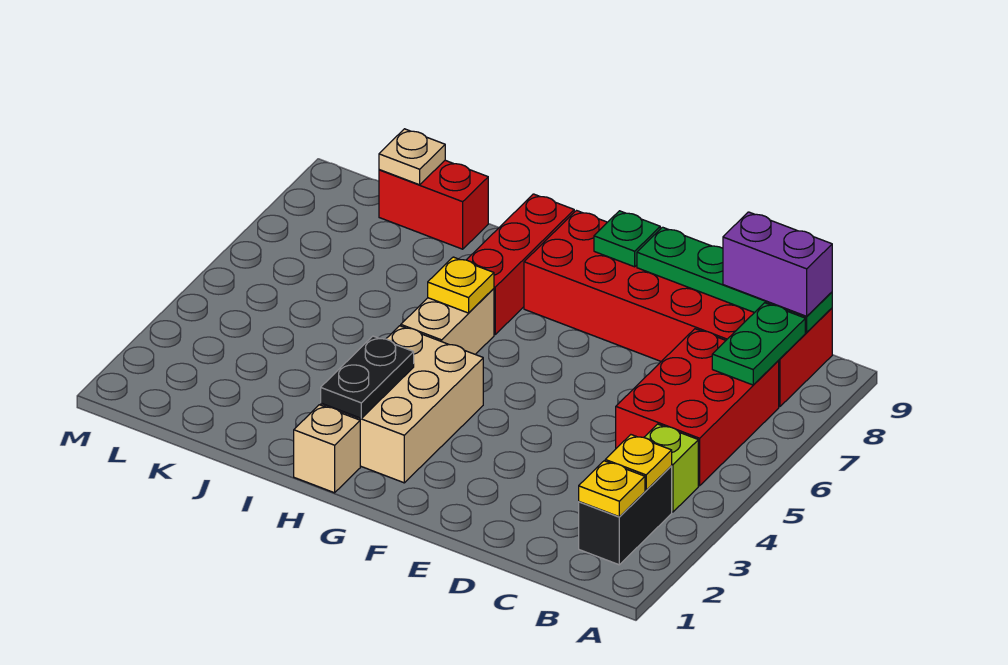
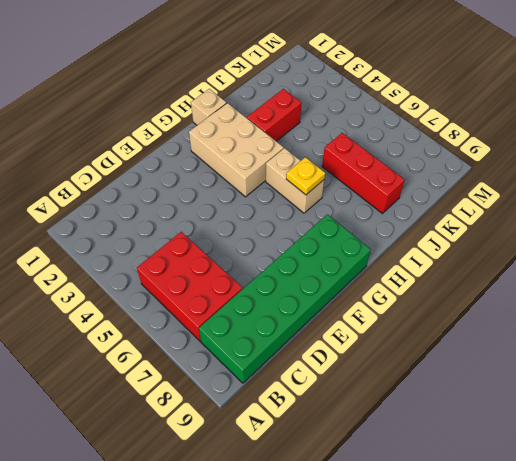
green 2x6 brick [199,214,371,383] -> red 2x6 brick [524,211,832,407]
red 1x2 brick [247,89,301,141] -> red 1x2 brick moved to [379,160,488,249]
red 1x3 brick [322,133,405,213] -> red 1x3 brick moved to [467,194,574,335]
none -> black 1x2 brick [579,466,672,565]
none -> lime 1x1 brick [644,424,698,512]
none -> yellow 1x1 plate [579,461,645,517]

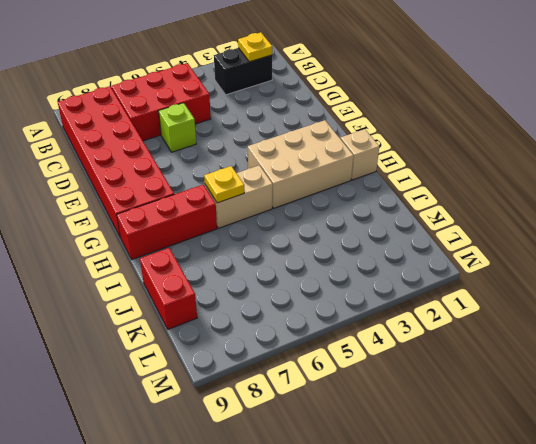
lime 1x1 brick [159,103,196,152] -> lime 1x1 brick moved to [644,424,698,512]
none -> yellow 1x1 plate [605,435,672,490]
none -> green 1x2 plate [712,303,805,385]
none -> green 1x4 plate [637,227,832,332]

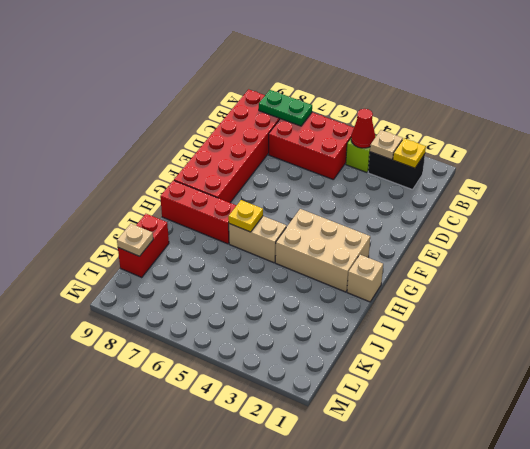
tan 1x1 plate [370,130,403,160] -> yellow 1x1 plate [605,435,672,490]
red 1x1 cone [351,109,375,148] -> none
none -> green 1x4 plate [637,227,832,332]
none -> green 1x1 plate [594,211,660,267]
none -> black 1x2 plate [321,336,414,418]

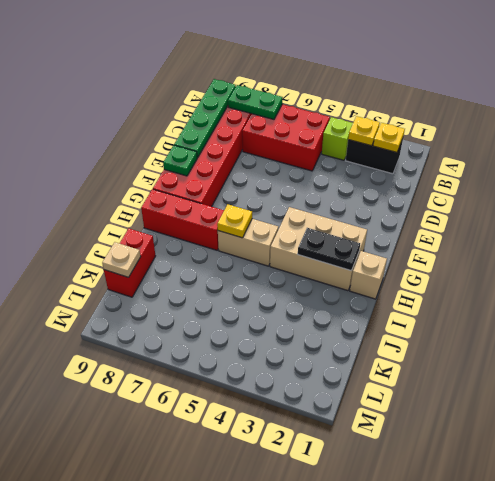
none -> purple 1x2 brick [723,212,832,316]

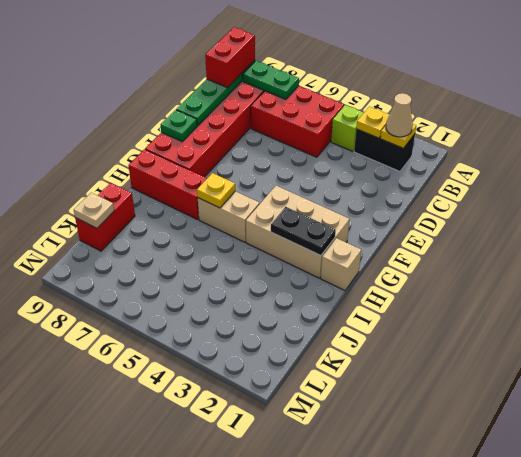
tan 1x1 cone [386,93,413,137] -> none
red 1x2 brick [205,27,255,88] -> purple 1x2 brick [723,212,832,316]

